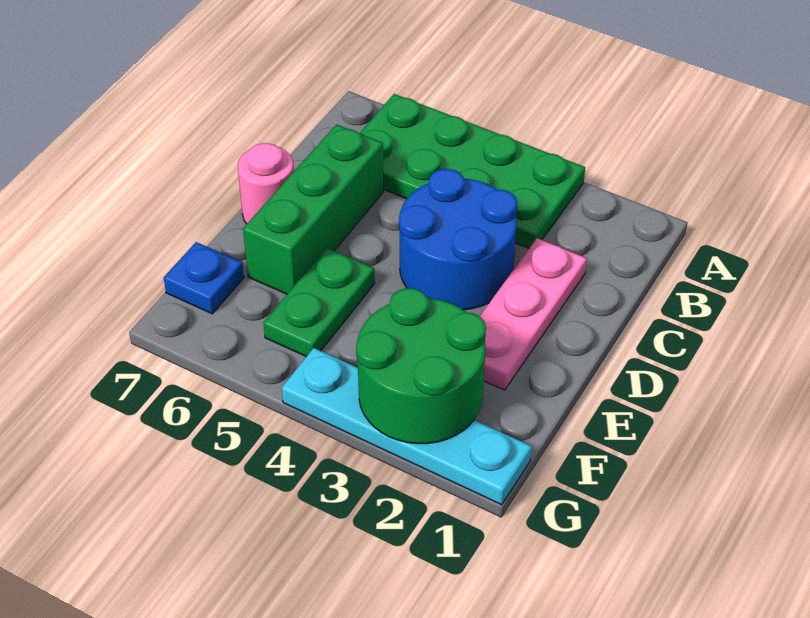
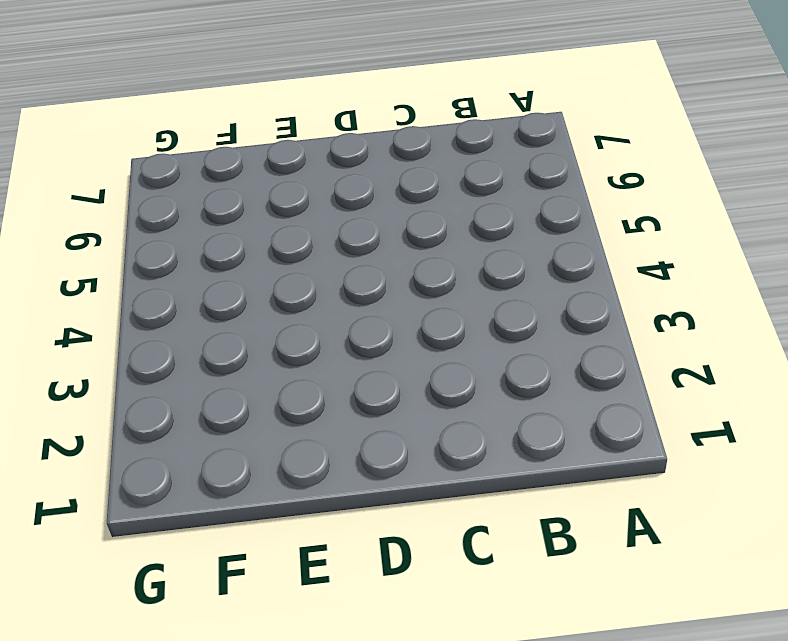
none -> green 2x4 plate [360,94,585,248]
none -> pink 1x3 plate [479,238,587,390]

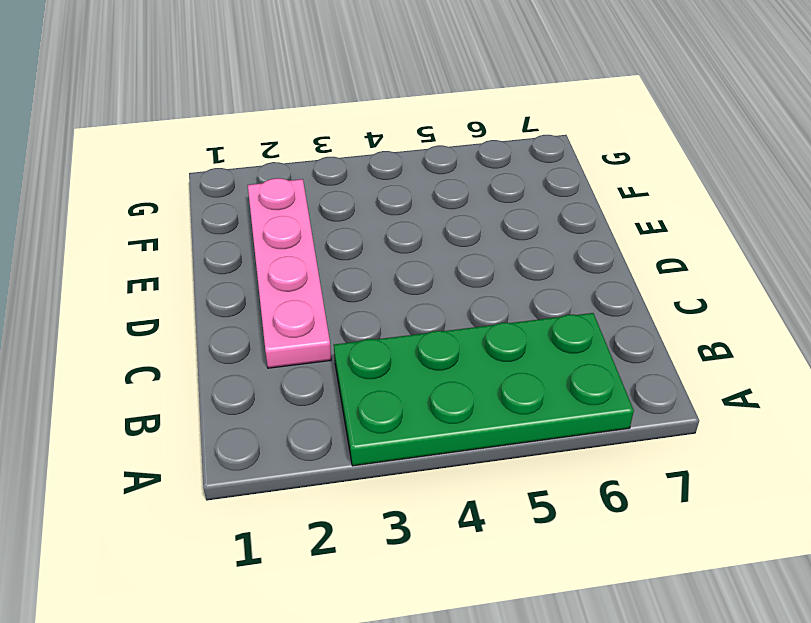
pink 1x4 plate [248,178,331,368] -> pink 1x3 plate [479,238,587,390]
none -> blue 2x2 round brick [399,169,517,310]
none -> green 1x3 brick [243,124,384,294]

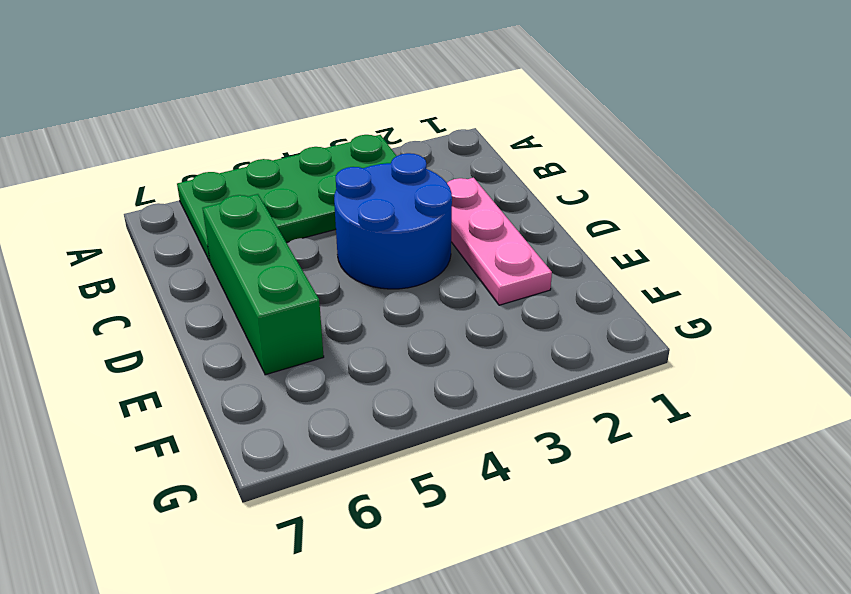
none -> pink 1x1 round brick [238,143,294,224]
none -> green 1x2 plate [264,248,375,357]

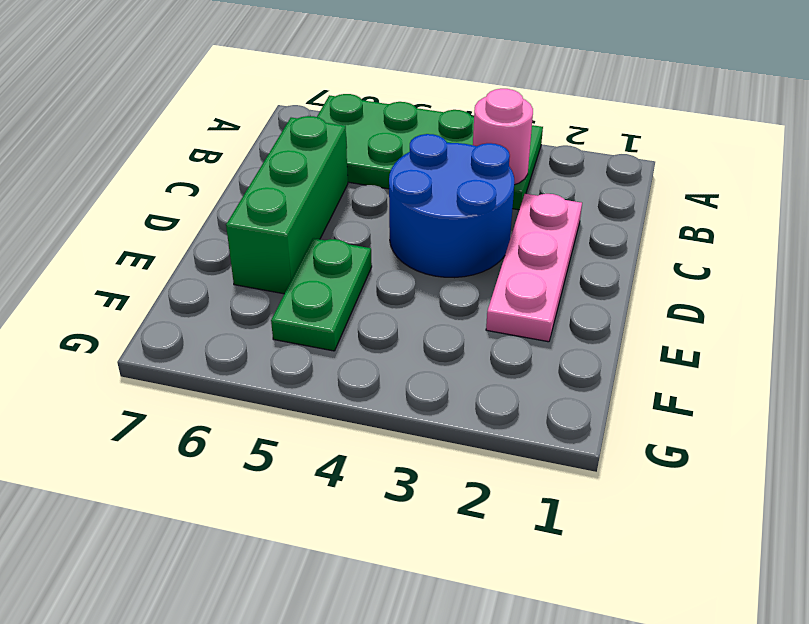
pink 1x1 round brick [473,89,533,185] -> pink 1x1 round brick moved to [238,143,294,224]
none -> blue 1x1 plate [164,242,244,314]
none -> cyan 1x4 plate [282,348,532,505]

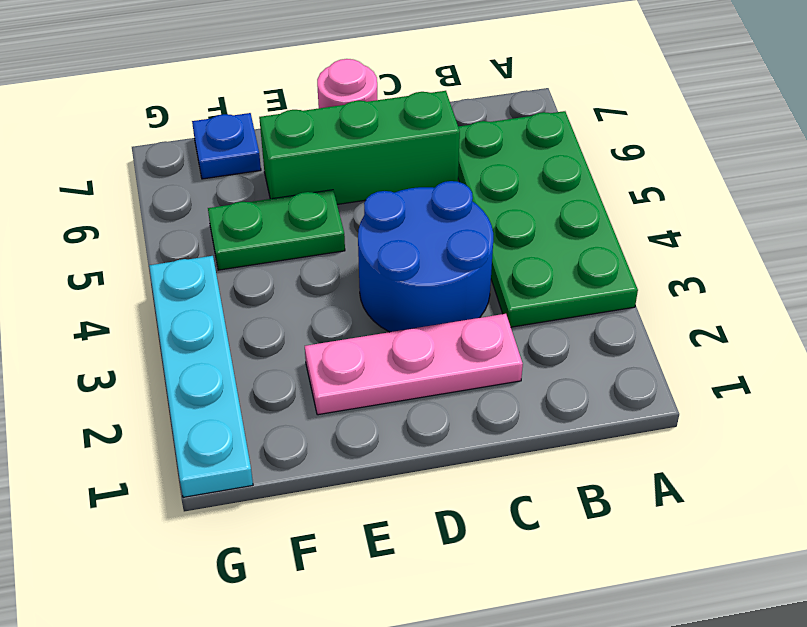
none -> green 2x2 round brick [356,288,486,444]

